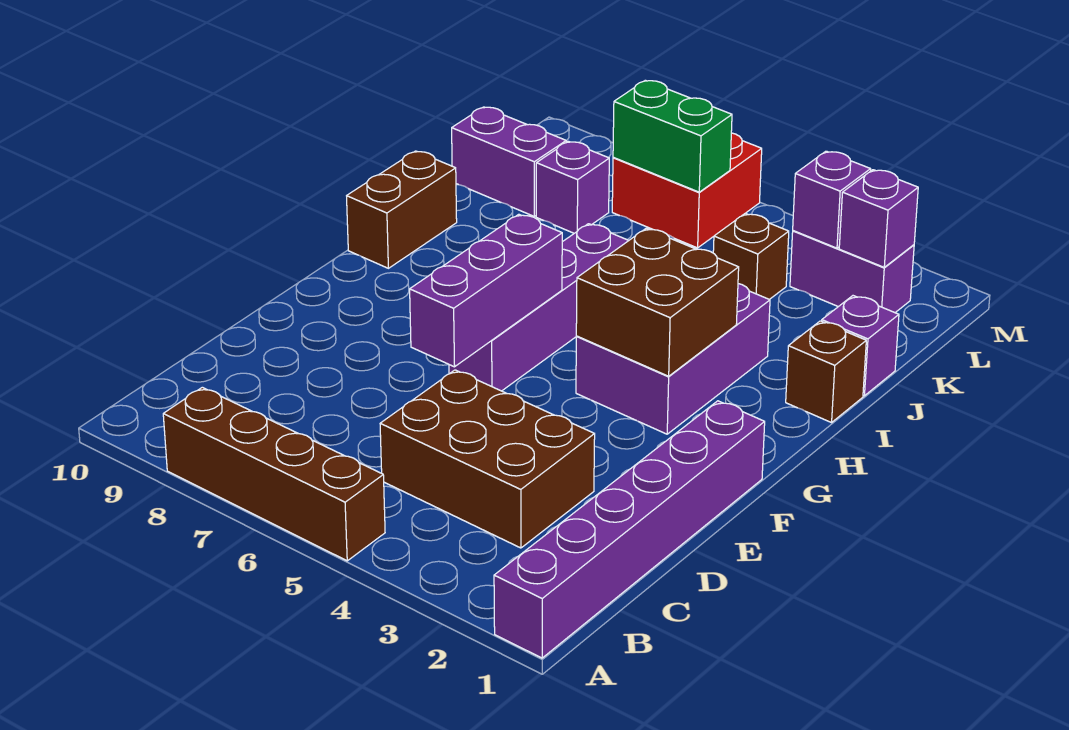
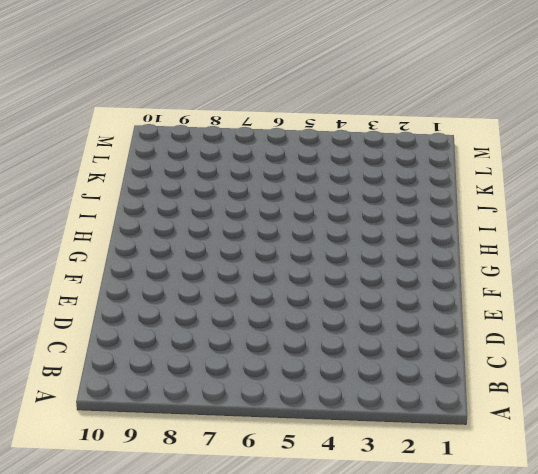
none -> purple 1x6 brick [494,401,765,658]
none -> brown 1x4 brick [163,387,385,561]
none -> brown 2x3 brick [380,370,595,548]

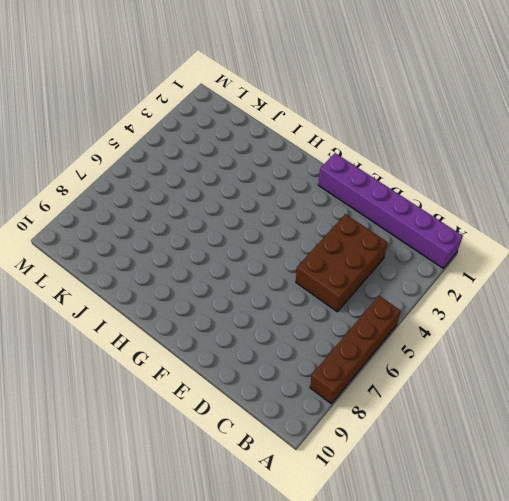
none -> purple 1x4 brick [449,224,629,391]
none -> purple 2x3 brick [576,284,770,434]
none -> brown 1x2 brick [347,151,457,268]

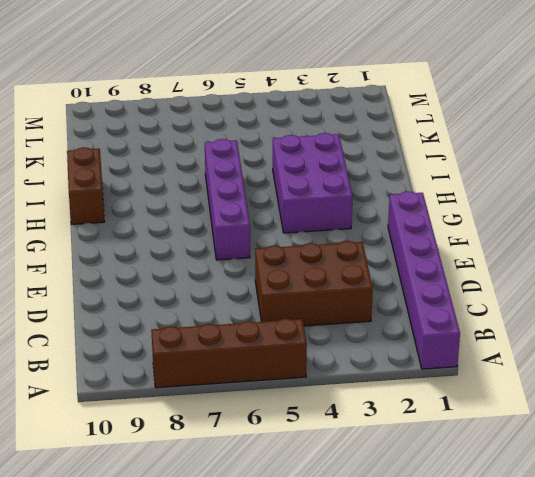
none -> brown 1x1 brick [786,321,866,423]
none -> purple 1x1 brick [822,296,899,396]
none -> brown 1x1 brick [713,213,789,300]

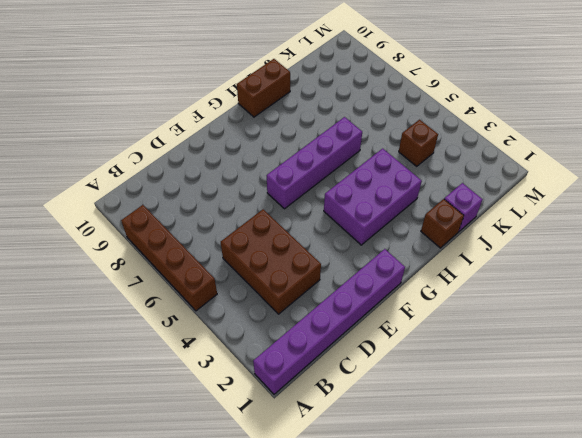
none -> purple 1x1 brick [536,141,609,233]
none -> purple 1x2 brick [452,107,566,216]
none -> purple 1x2 brick [790,231,914,313]

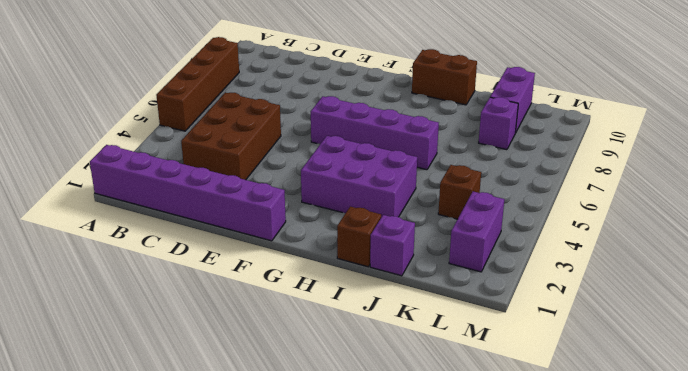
none -> red 2x2 brick [612,133,762,248]
none -> purple 1x3 brick [410,214,562,367]
none -> brown 2x2 brick [576,228,739,376]

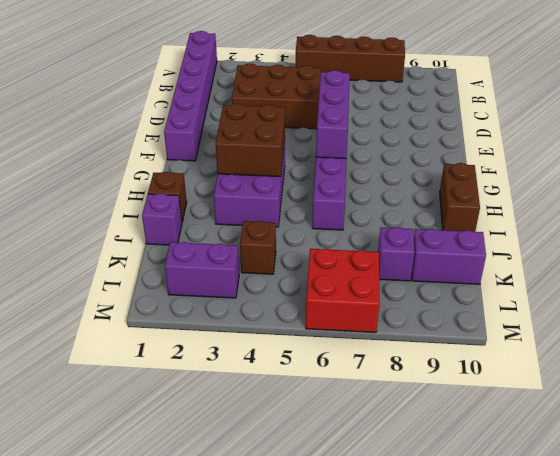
none -> purple 1x1 brick [839,170,918,267]
none -> purple 1x1 brick [793,151,871,248]
none -> green 1x2 brick [613,80,732,192]

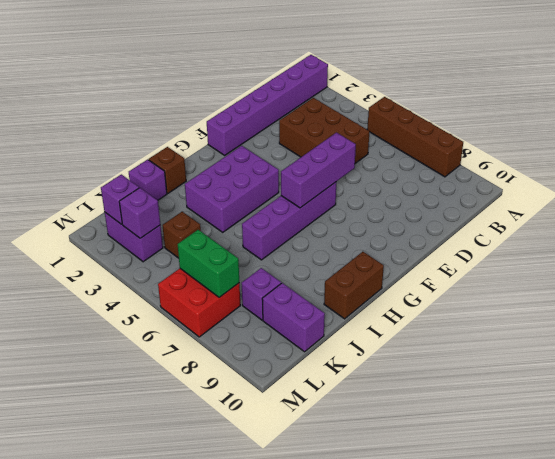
none -> brown 2x2 brick [576,228,739,376]

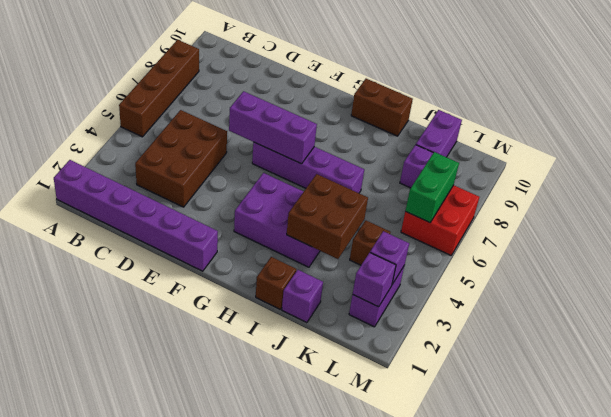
brown 2x2 brick [287,174,368,259] -> brown 2x2 brick moved to [576,228,739,376]

